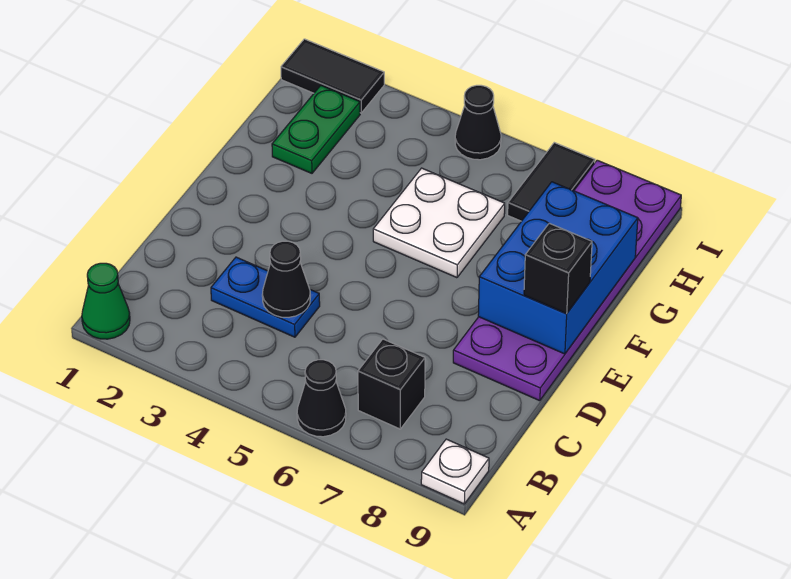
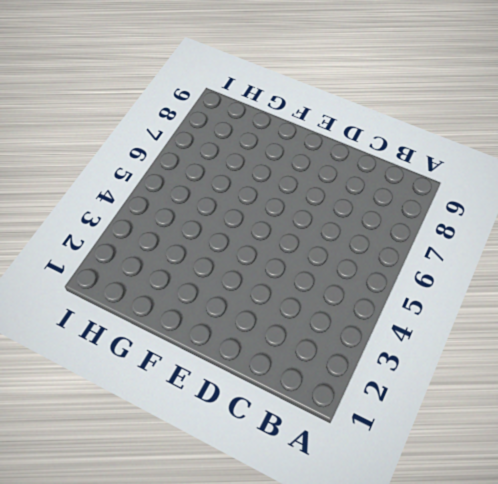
none -> green 1x1 cone [82,263,130,339]
none -> black 1x1 cone [297,360,346,437]
none -> white 1x1 plate [421,439,489,504]

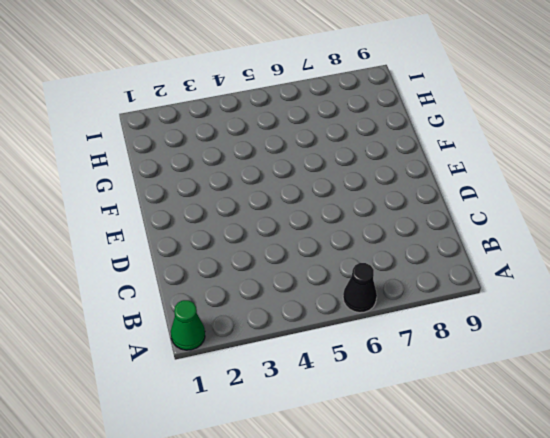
none -> white 1x1 plate [421,439,489,504]
none -> black 1x1 brick [358,339,425,429]
none -> blue 1x2 plate [211,257,320,337]

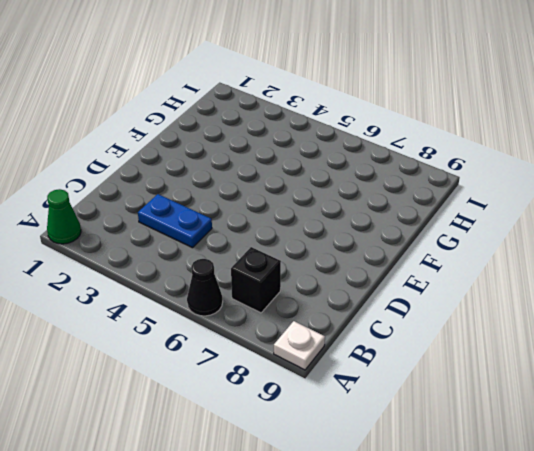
none -> purple 2x6 plate [453,160,681,401]
none -> white 2x2 plate [373,168,505,278]
none -> green 1x2 plate [272,86,360,173]

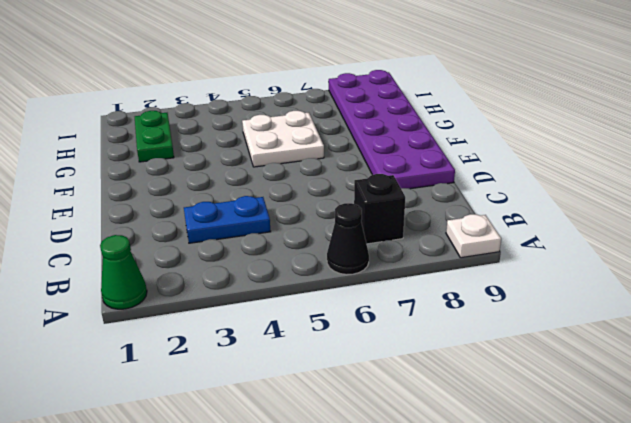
none -> black 1x2 tile [508,143,595,221]
none -> black 1x2 tile [281,39,384,113]
none -> black 1x1 cone [455,85,501,160]

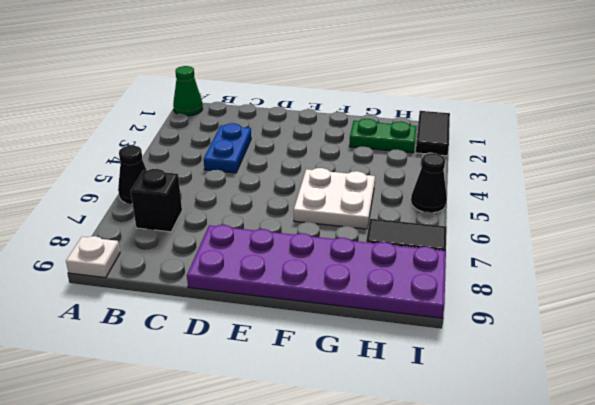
none -> black 1x1 cone [262,241,310,317]
none -> blue 2x3 brick [478,182,638,354]
none -> black 1x1 brick [524,223,592,314]

